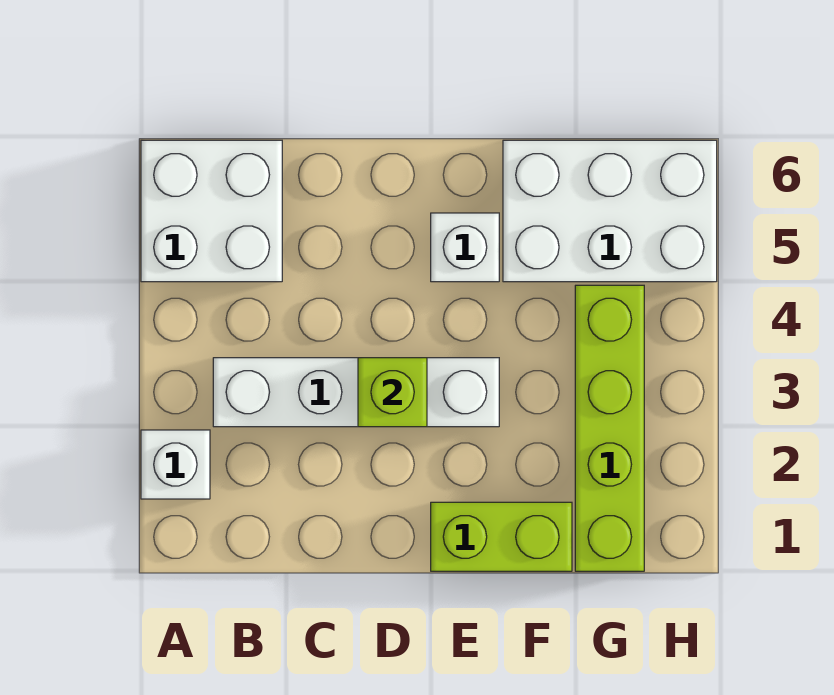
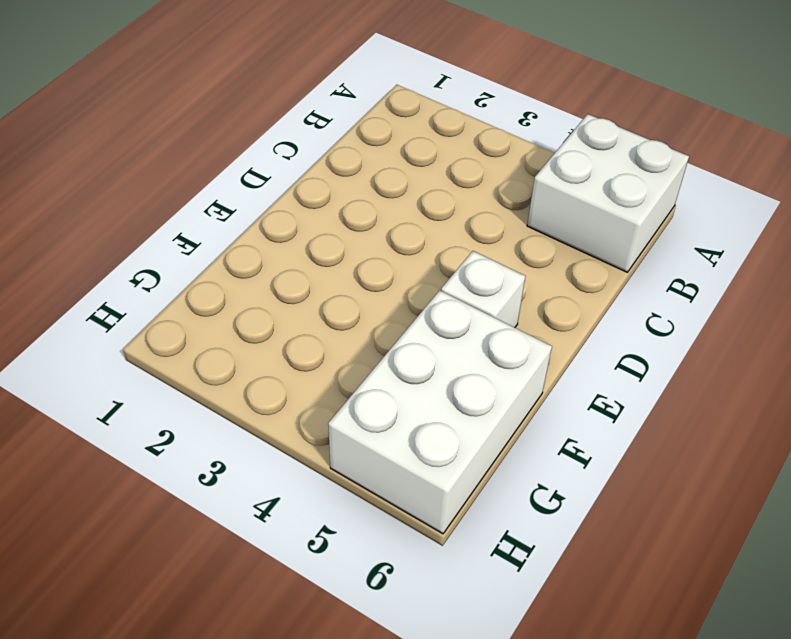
none -> white 1x1 brick [141,430,210,499]
none -> white 1x4 brick [213,358,499,427]

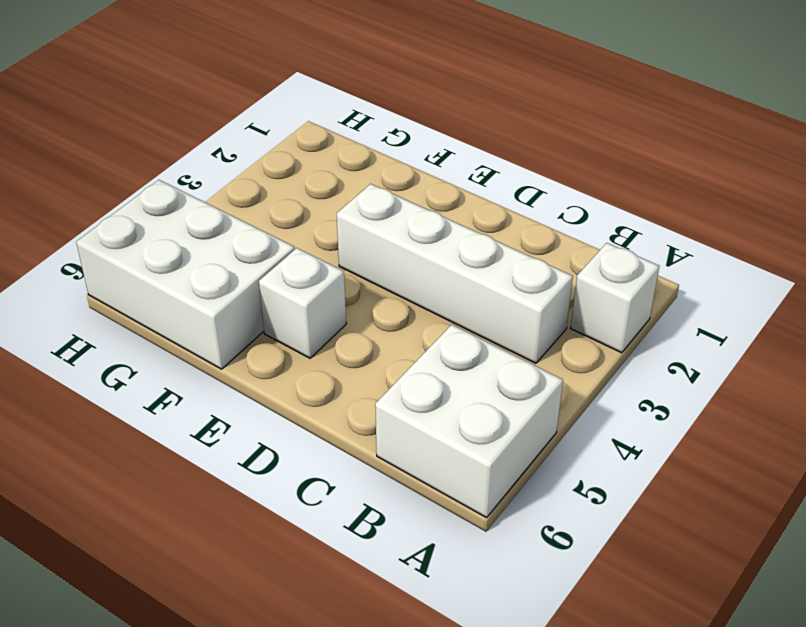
none -> lime 1x2 brick [431,502,572,571]
none -> lime 1x4 brick [575,285,644,571]

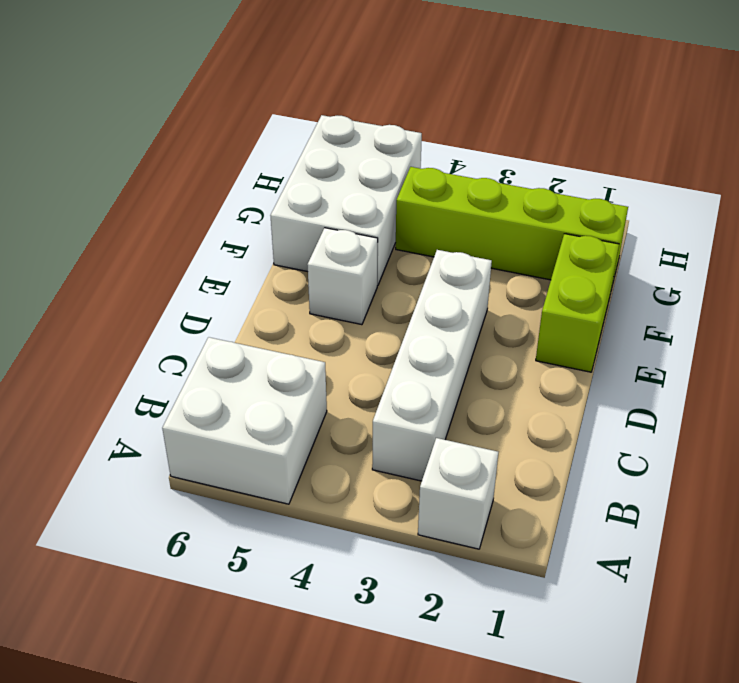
none -> lime 1x1 brick [358,358,427,427]

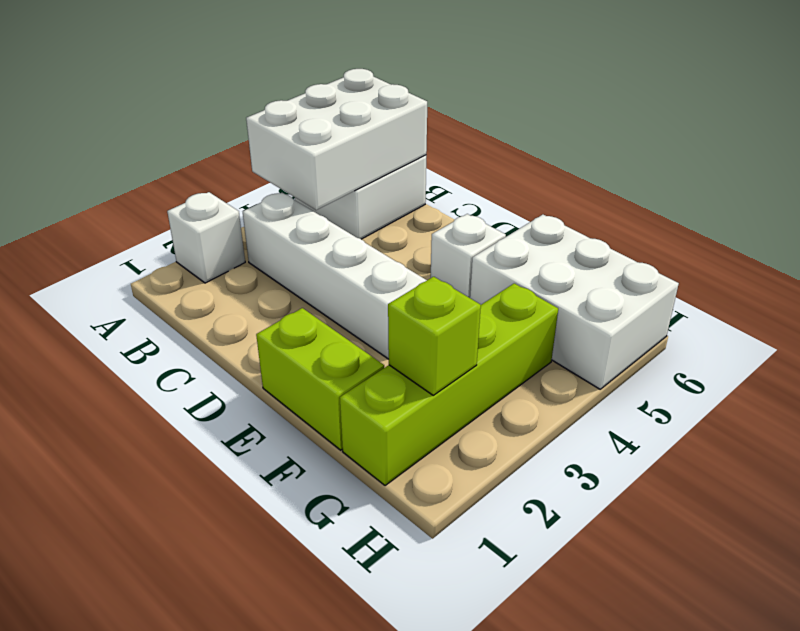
white 2x3 brick [246,69,427,210] -> none
lime 1x1 brick [388,277,481,395] -> lime 1x1 brick moved to [358,358,427,427]

